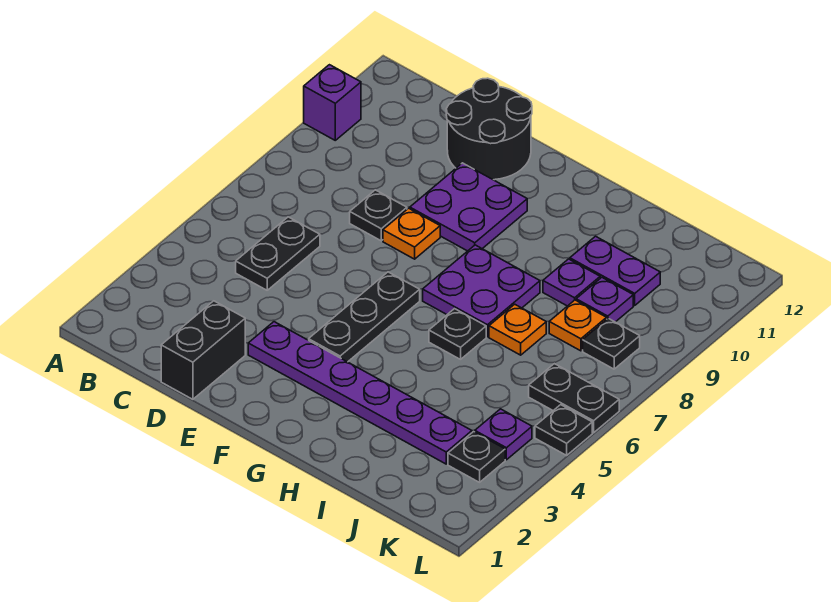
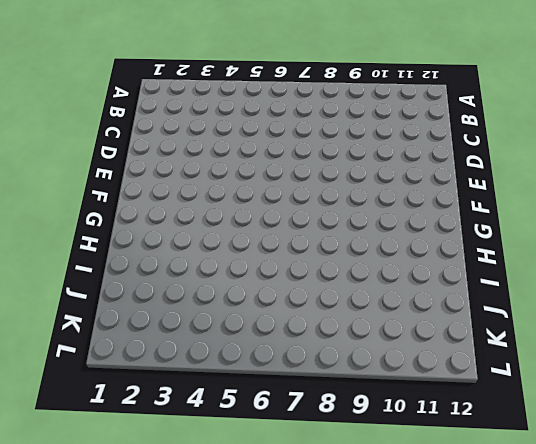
none -> purple 1x1 brick [304,65,361,140]
none -> black 1x2 plate [236,217,320,290]
none -> black 1x2 brick [161,301,245,399]

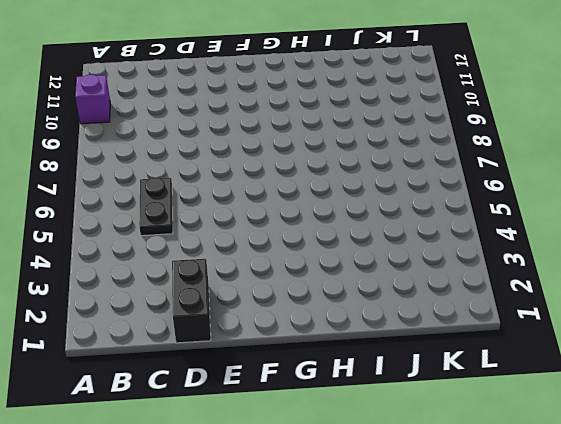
none -> black 1x1 plate [350,190,407,241]
none -> black 2x2 round brick [446,78,532,180]
none -> purple 1x6 plate [248,322,472,464]

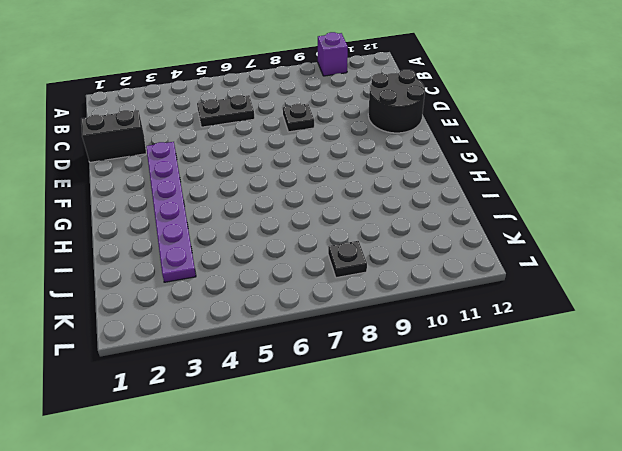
none -> orange 1x1 plate [383,208,440,259]
none -> purple 2x2 plate [410,163,527,251]
none -> black 1x3 plate [309,272,420,362]

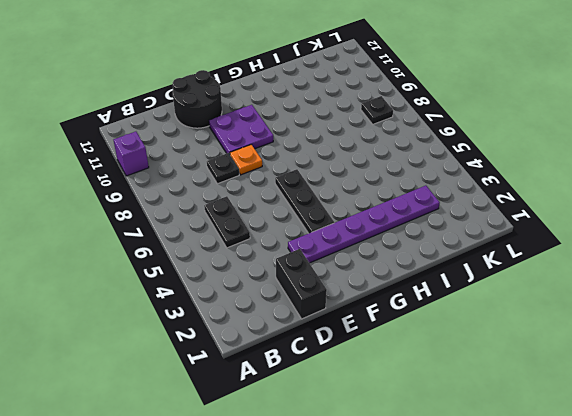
none -> purple 2x2 plate [423,245,540,337]
none -> black 1x1 plate [429,309,486,359]
none -> orange 1x1 plate [489,304,546,355]

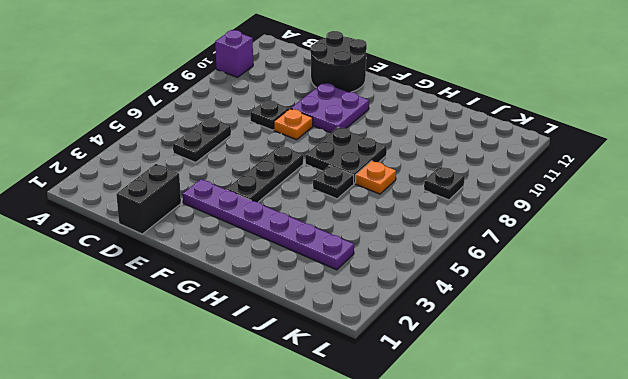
black 2x2 plate [305,127,387,183] -> purple 2x2 plate [423,245,540,337]
none -> purple 1x1 plate [543,259,600,306]
none -> purple 1x2 plate [570,236,660,305]
none -> orange 1x1 plate [549,300,607,351]

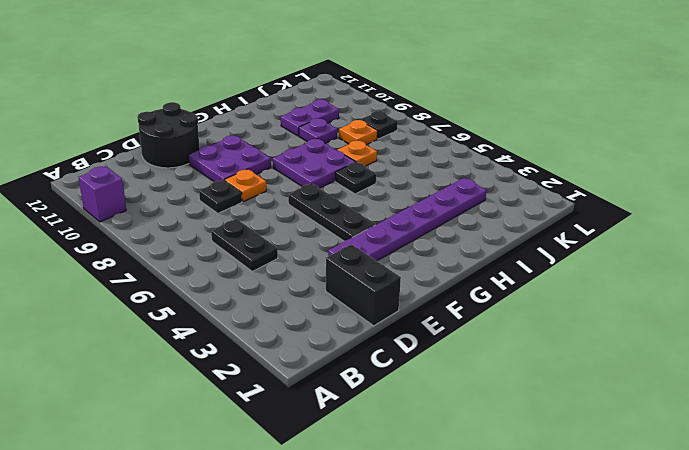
none -> purple 1x1 plate [576,277,633,322]
none -> black 1x1 plate [448,432,505,482]
none -> purple 1x1 plate [475,409,532,460]

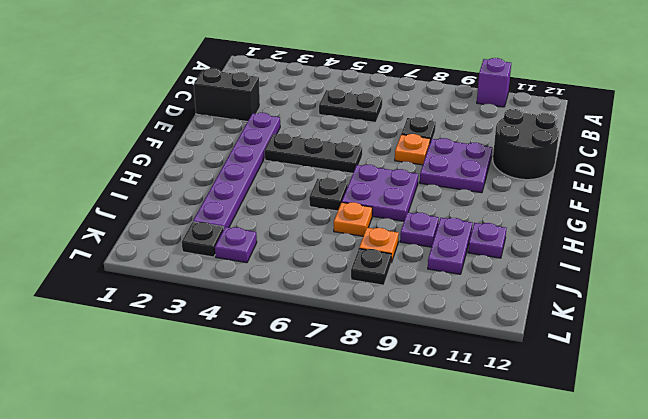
purple 1x1 plate [468,223,506,258] -> purple 1x1 plate moved to [576,277,633,322]
none -> black 1x2 plate [529,364,619,433]
none -> black 1x1 plate [535,405,592,455]

